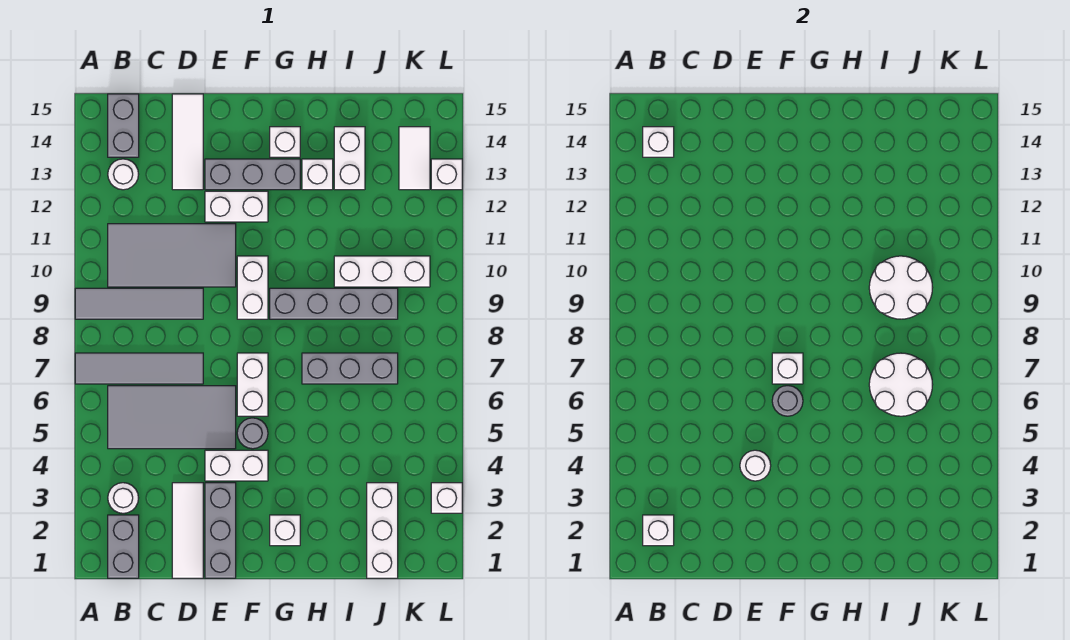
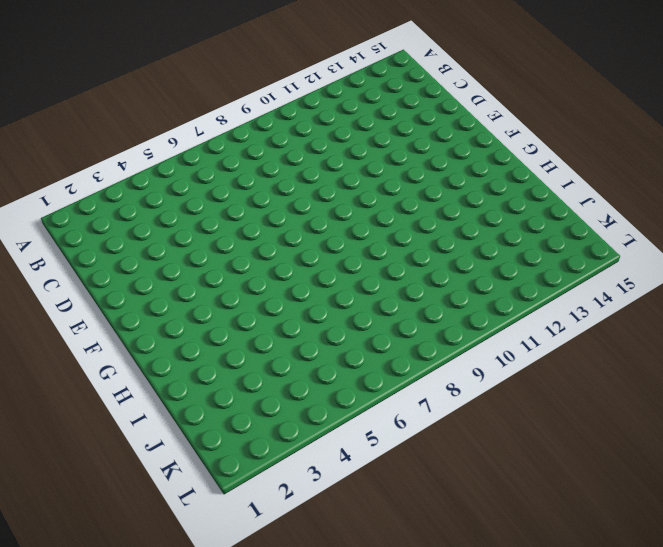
none -> grey 1x4 tile [75,353,203,384]
none -> grey 1x4 tile [75,288,203,319]
none -> grey 1x2 brick [108,515,139,578]
none -> white 1x1 round brick [108,483,138,513]

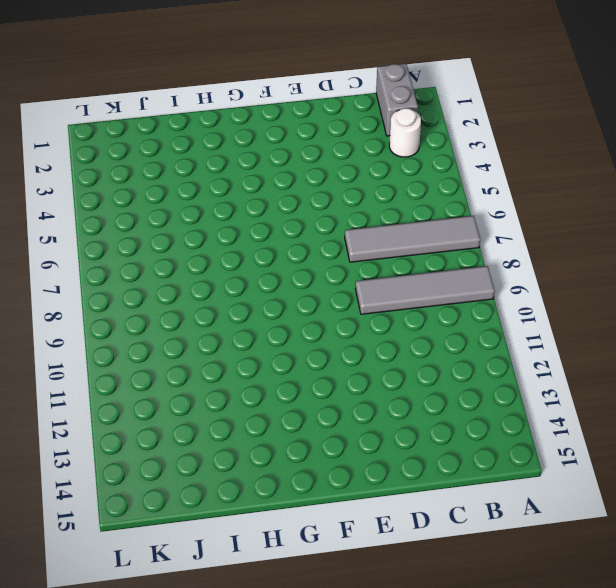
none -> grey 2x4 tile [108,386,236,449]
none -> grey 2x4 tile [108,224,236,287]
none -> white 1x1 round brick [108,159,139,190]
none -> grey 1x2 brick [108,94,139,157]

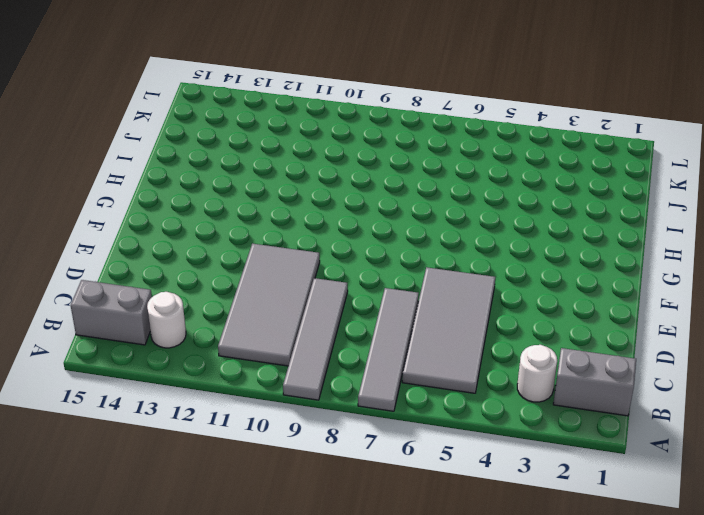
none -> white 1x3 tile [172,483,203,578]
none -> white 1x3 tile [172,94,203,190]
none -> grey 1x3 brick [205,483,236,578]
none -> white 1x2 brick [205,450,268,481]

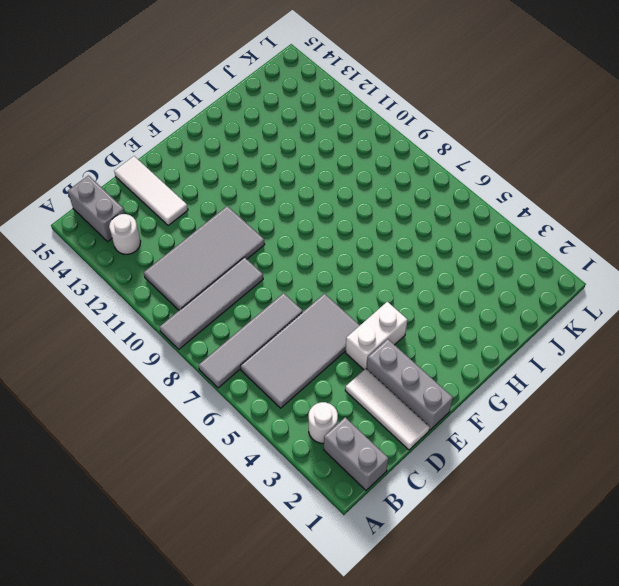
none -> white 1x2 brick [205,191,268,222]
none -> grey 1x3 brick [205,159,300,190]
none -> grey 1x1 round brick [237,418,268,449]
none -> white 1x2 brick [237,353,268,416]

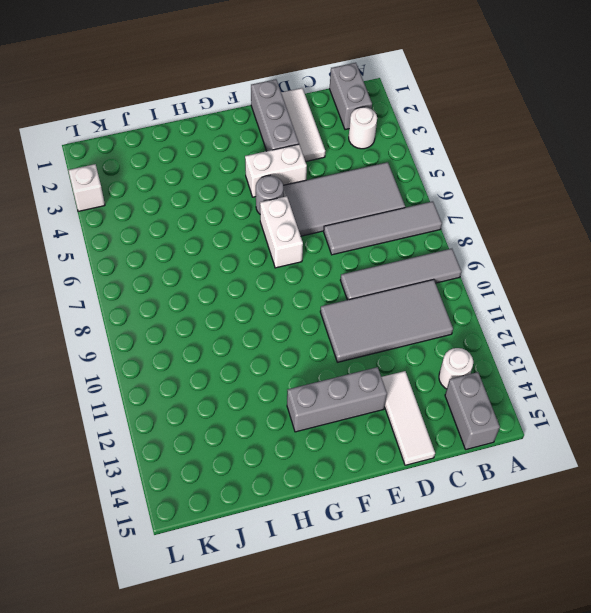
none -> white 1x2 brick [205,191,268,222]
none -> white 1x2 brick [237,256,268,319]
none -> white 1x1 brick [270,515,300,546]
none -> grey 1x4 brick [270,288,398,319]

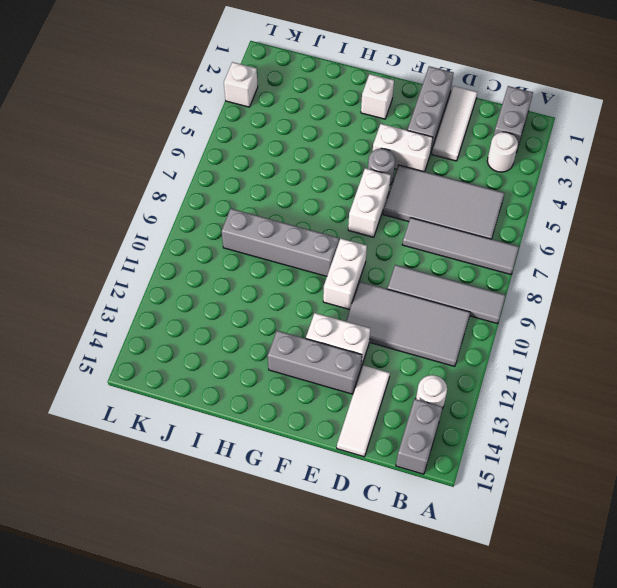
none -> white 1x1 brick [270,127,300,157]
none -> grey 1x3 brick [302,353,398,384]
none -> white 1x1 brick [302,159,333,190]
none -> white 1x3 brick [334,256,430,287]

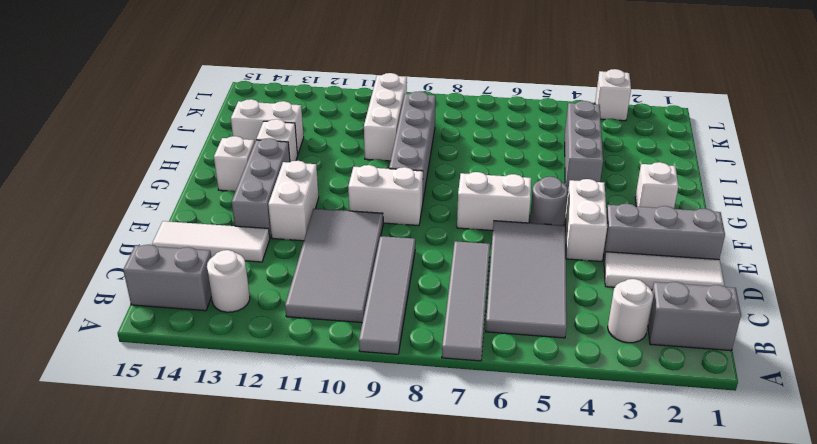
grey 1x3 brick [565,101,603,189] -> grey 1x3 brick moved to [302,353,398,384]
none -> white 1x3 brick [367,483,398,578]
none -> white 1x2 tile [399,127,430,190]
none -> white 1x1 brick [431,159,462,190]
none -> white 1x1 brick [643,515,674,546]

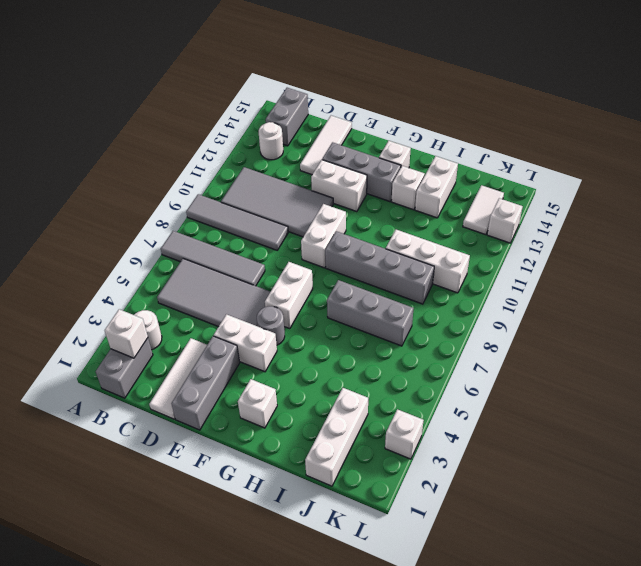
none -> white 1x1 brick [643,127,674,157]
none -> white 1x1 round brick [740,450,771,481]
none -> grey 1x1 round brick [772,386,803,416]
none -> white 1x1 brick [772,353,803,384]

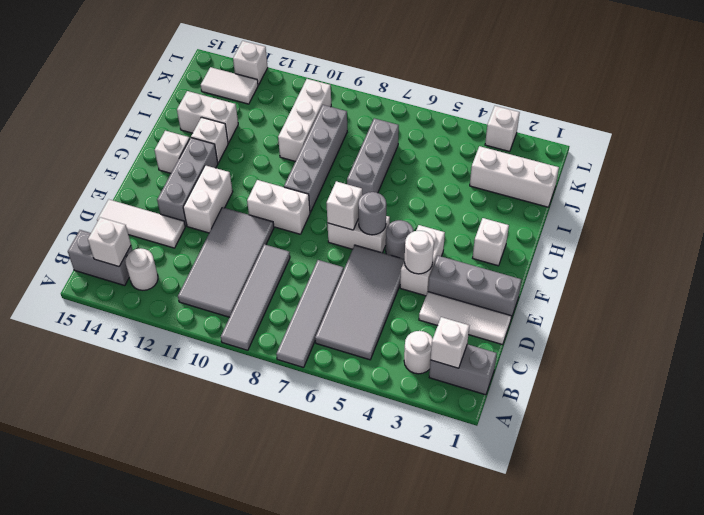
none -> white 2x2 round brick [869,353,933,416]
none -> white 2x2 round brick [869,256,933,319]

